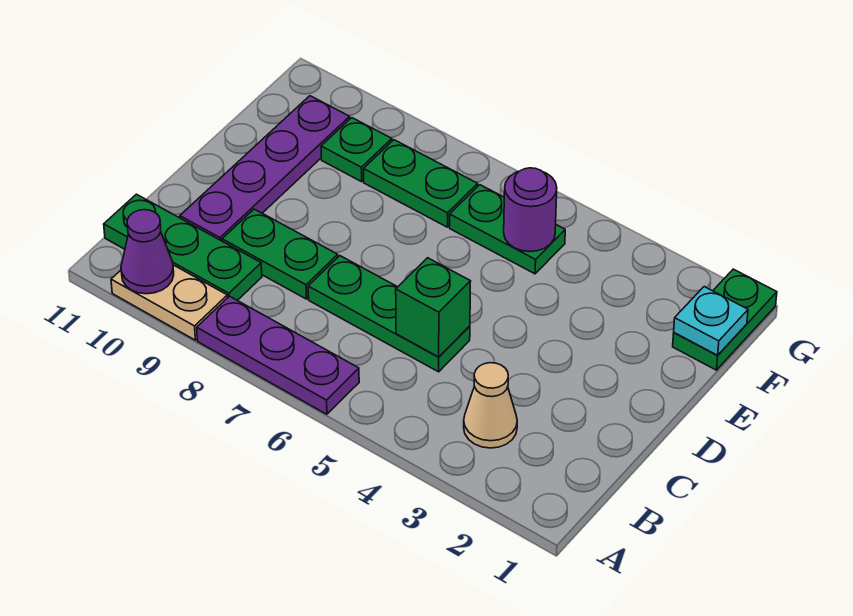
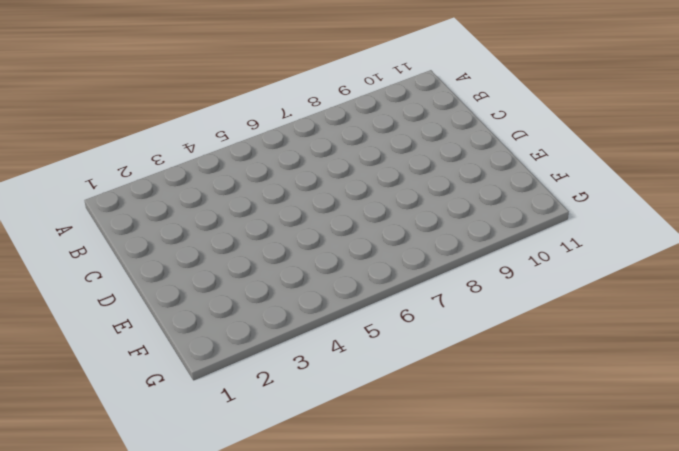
none -> purple 1x3 plate [197,296,359,414]
none -> tan 1x2 plate [111,265,227,340]
none -> tan 1x1 cone [464,363,517,448]

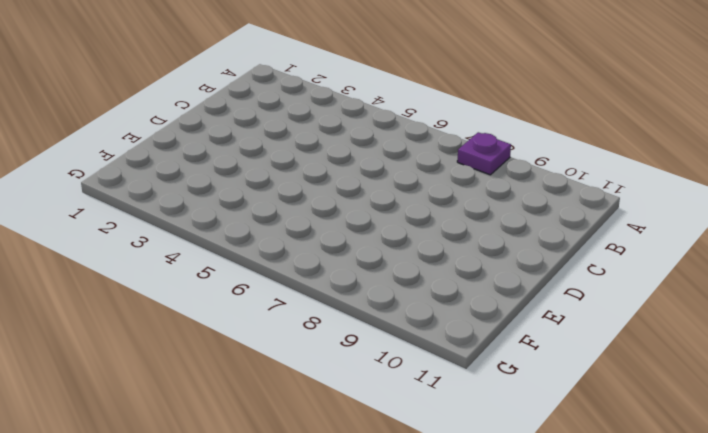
purple 1x1 plate [457,132,511,175] -> purple 1x3 plate [197,296,359,414]
none -> tan 1x2 plate [111,265,227,340]
none -> tan 1x1 cone [464,363,517,448]
none -> green 1x3 plate [104,194,262,300]

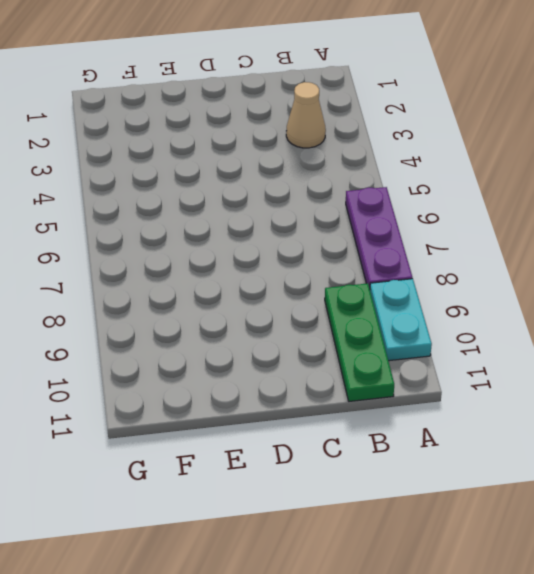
cyan 1x2 plate [370,279,432,361] -> tan 1x2 plate [111,265,227,340]
none -> green 1x3 plate [308,256,470,372]
none -> green 1x2 plate [222,209,338,299]
none -> purple 1x4 plate [180,96,350,241]

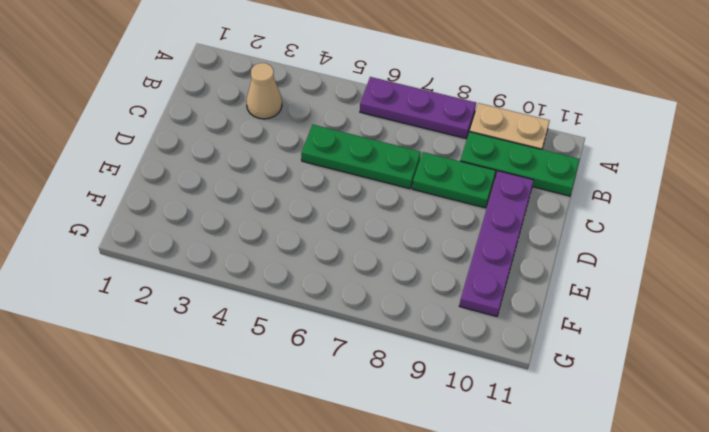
none -> green 1x2 plate [673,269,777,370]
none -> green 1x2 plate [450,185,565,274]
none -> green 1x2 plate [364,140,478,227]

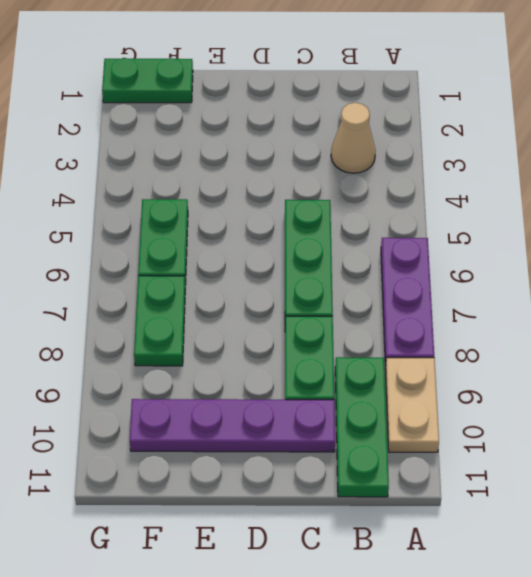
none -> green 1x1 plate [321,118,392,182]
none -> purple 1x1 cone [121,210,174,294]
none -> green 1x1 brick [396,258,471,357]

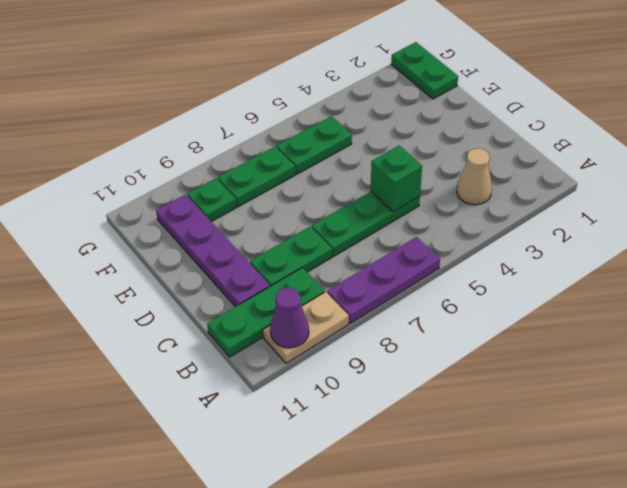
none -> cyan 1x1 plate [674,287,748,355]
none -> purple 1x1 round brick [504,168,557,252]

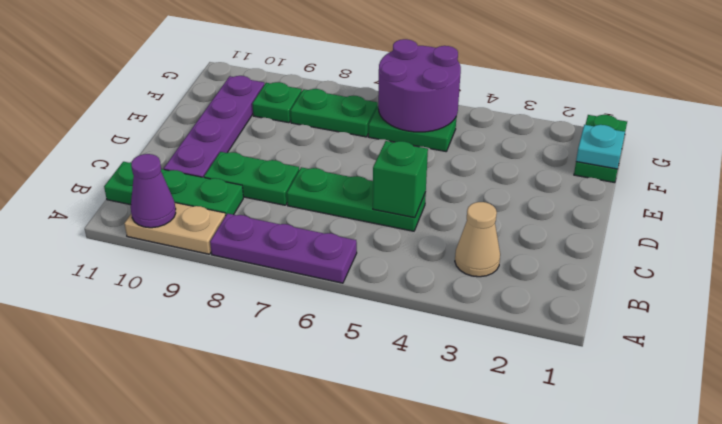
purple 2x2 round brick [378,39,461,132] -> purple 1x1 round brick [504,168,557,252]

